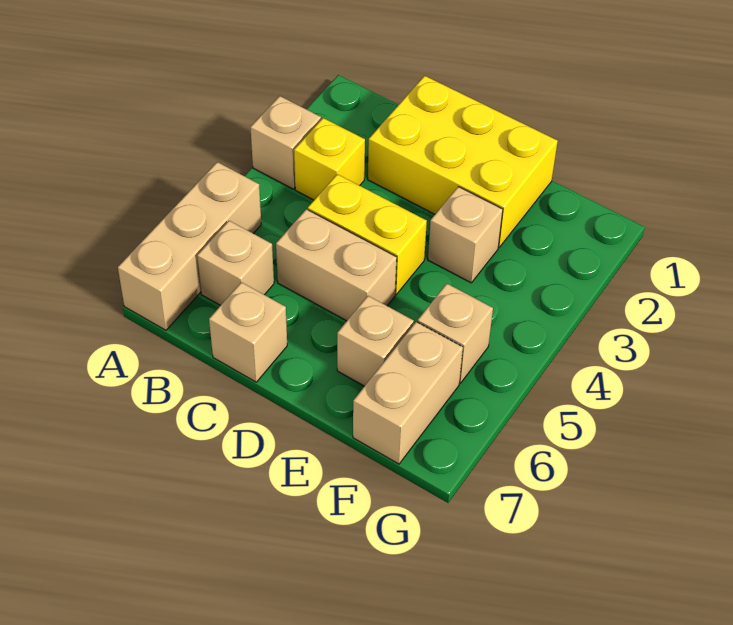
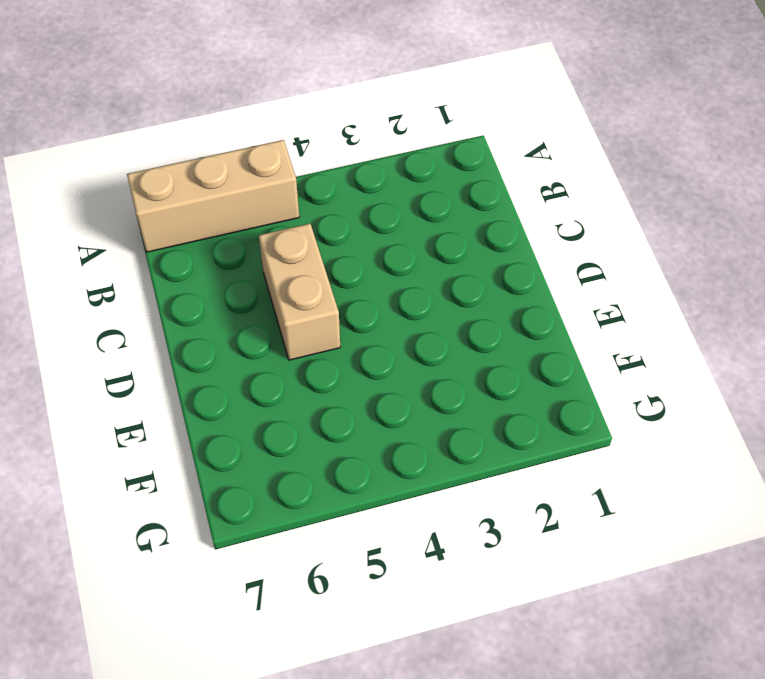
none -> tan 1x1 brick [250,96,321,189]
none -> yellow 1x1 brick [294,118,365,200]
none -> tan 1x1 brick [197,221,274,306]

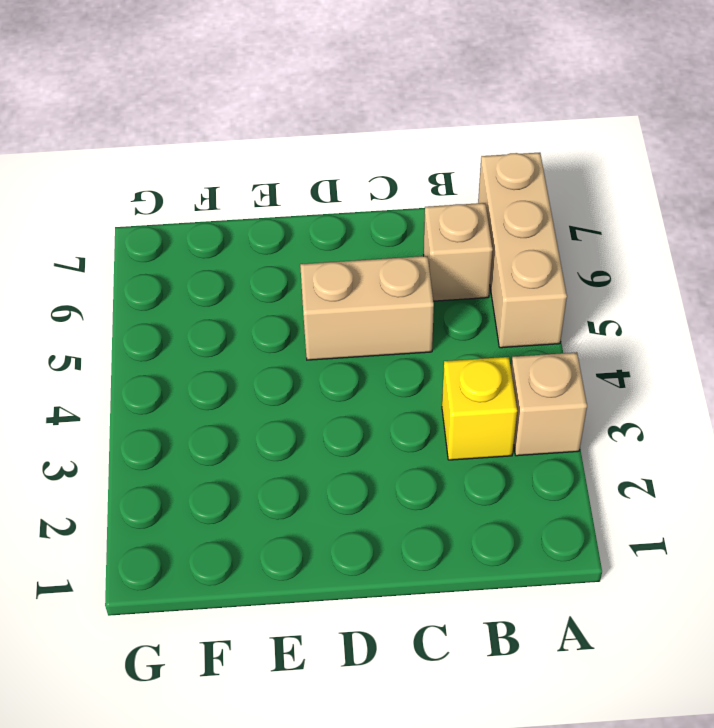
none -> yellow 2x3 brick [368,76,558,247]
none -> yellow 1x2 brick [308,174,427,294]
none -> tan 1x1 brick [209,282,287,382]

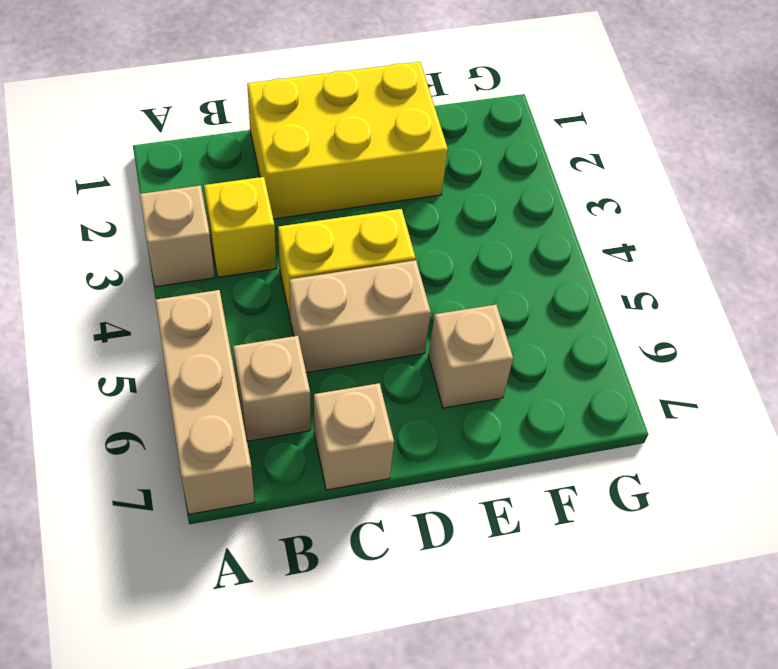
none -> tan 1x1 brick [428,187,503,283]
none -> tan 1x1 brick [418,284,493,383]
none -> tan 1x2 brick [353,322,463,464]

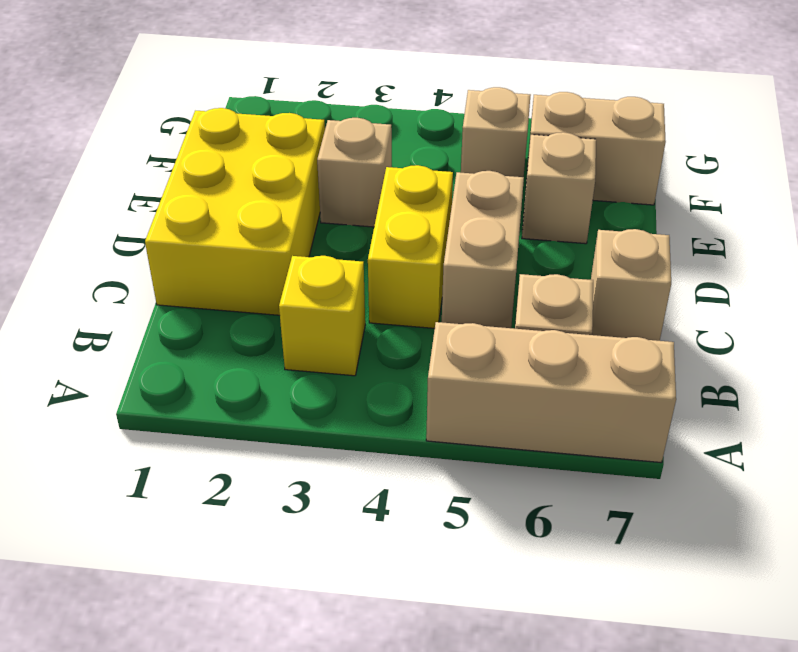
none -> tan 1x1 brick [250,96,321,189]

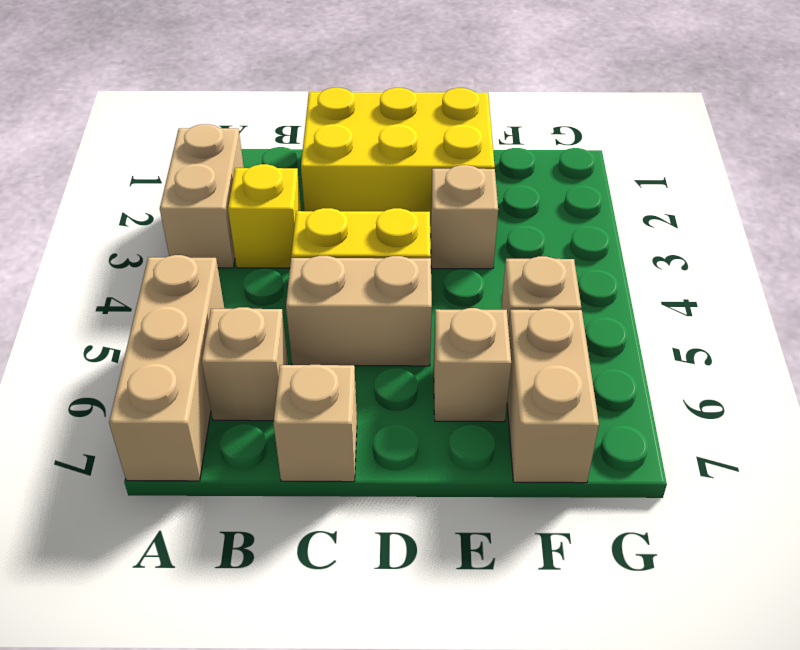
tan 1x2 brick [160,124,244,268] -> tan 1x1 brick [250,96,321,189]

